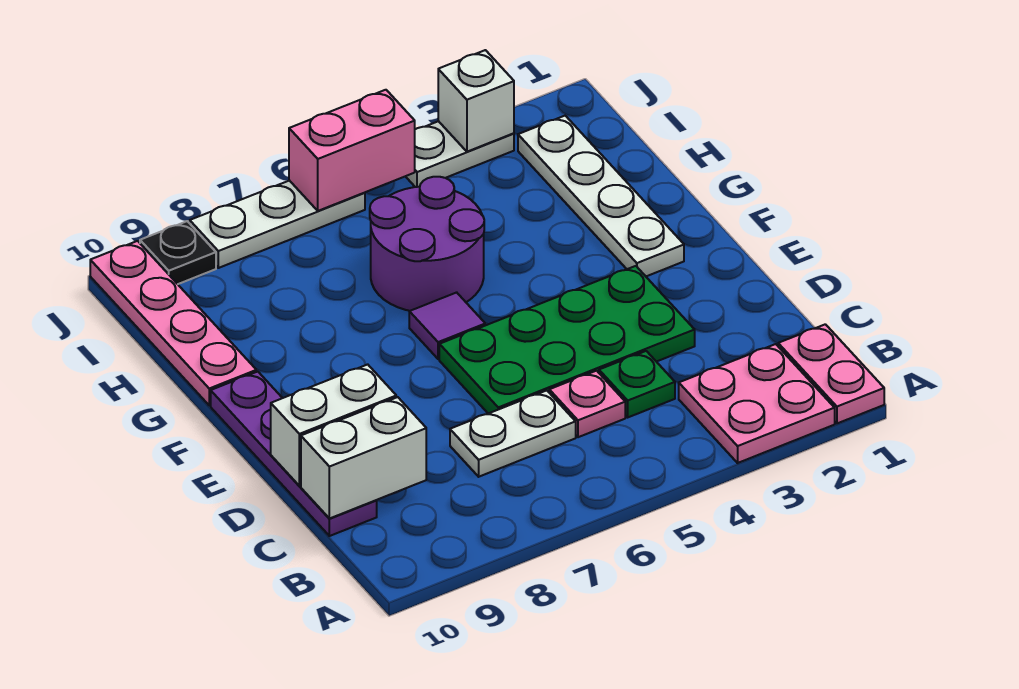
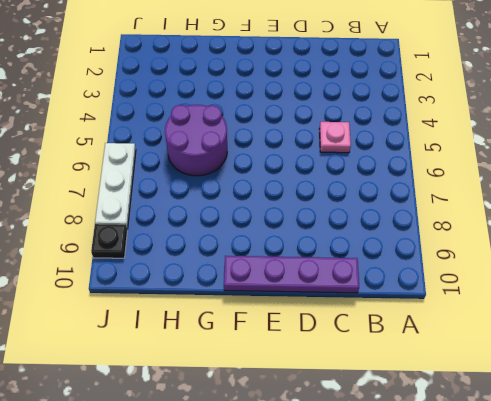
none -> pink 1x2 plate [778,324,884,423]
none -> pink 2x2 plate [679,344,835,463]
none -> green 1x1 plate [599,351,675,417]

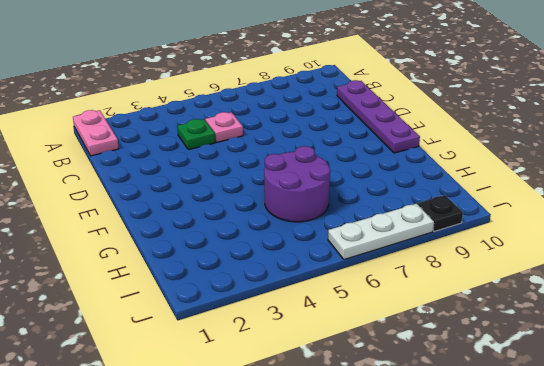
none -> pink 2x2 plate [679,344,835,463]
none -> white 1x2 plate [450,390,576,477]
none -> green 2x4 plate [439,266,695,414]

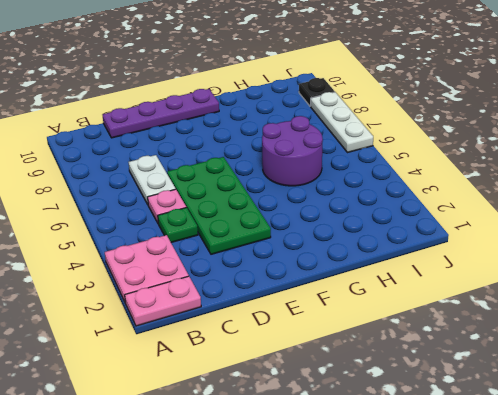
none -> white 1x4 plate [518,116,684,276]
none -> purple 1x1 tile [409,292,485,359]
none -> pink 1x4 plate [90,241,256,405]

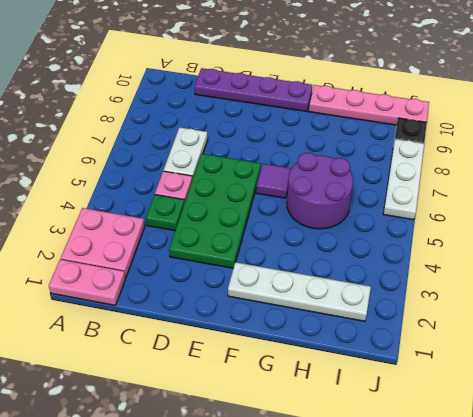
none -> white 1x2 plate [405,121,514,187]
none -> white 1x2 brick [301,397,426,519]
none -> white 1x2 brick [271,364,396,486]

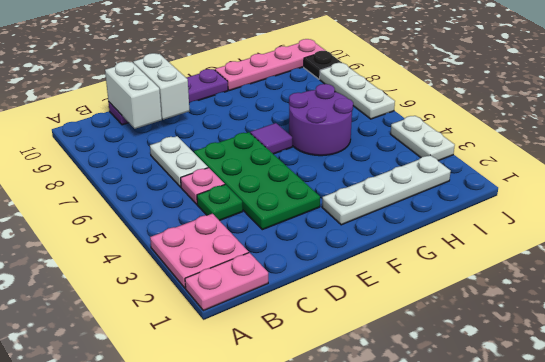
none -> white 1x1 brick [438,50,514,152]
none -> pink 1x2 brick [289,90,415,211]

